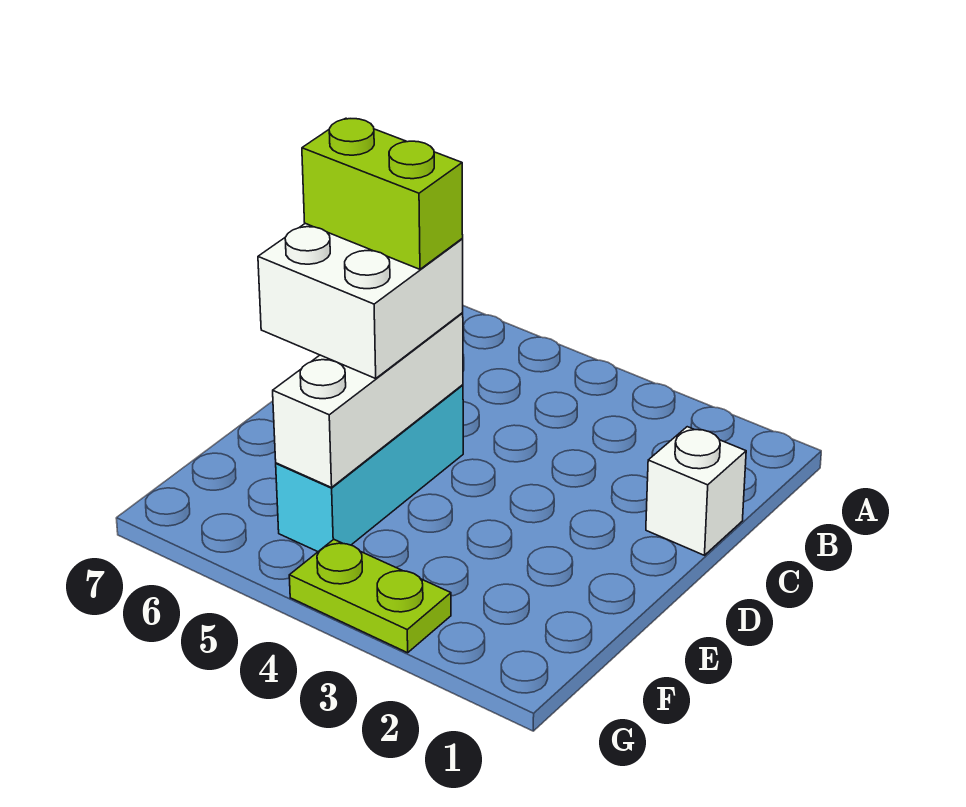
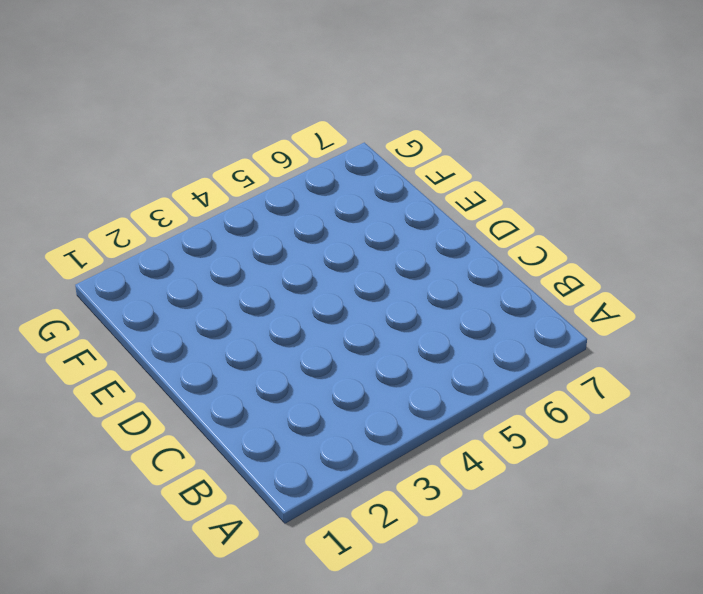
none -> white 1x1 brick [646,427,746,555]
none -> cyan 1x3 brick [276,385,463,552]

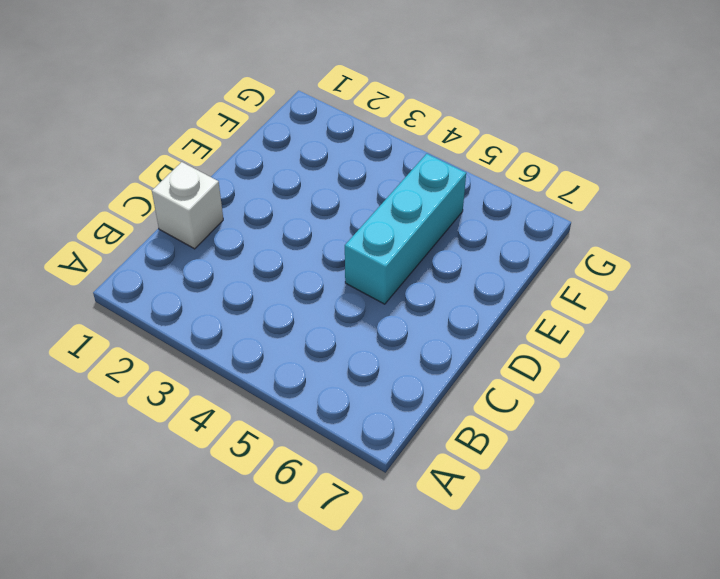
none -> lime 1x2 plate [289,539,451,653]
none -> white 1x3 brick [273,313,463,488]

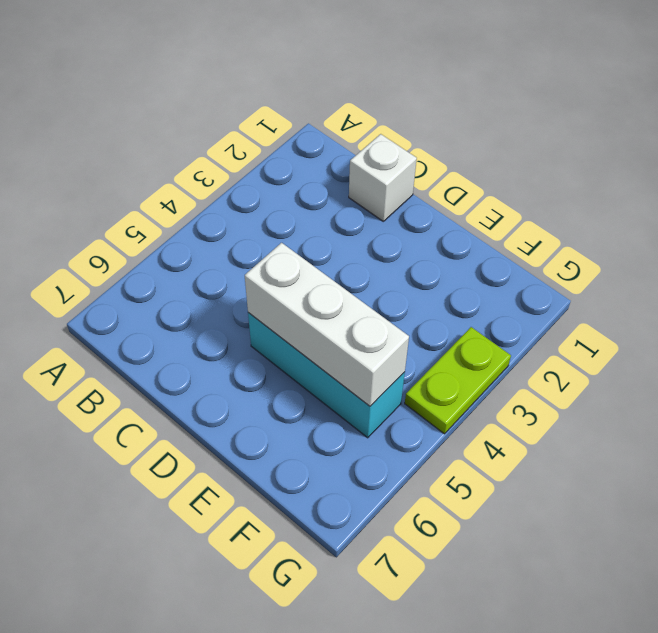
none -> white 2x2 brick [258,223,463,378]
none -> lime 1x2 brick [302,118,463,269]

